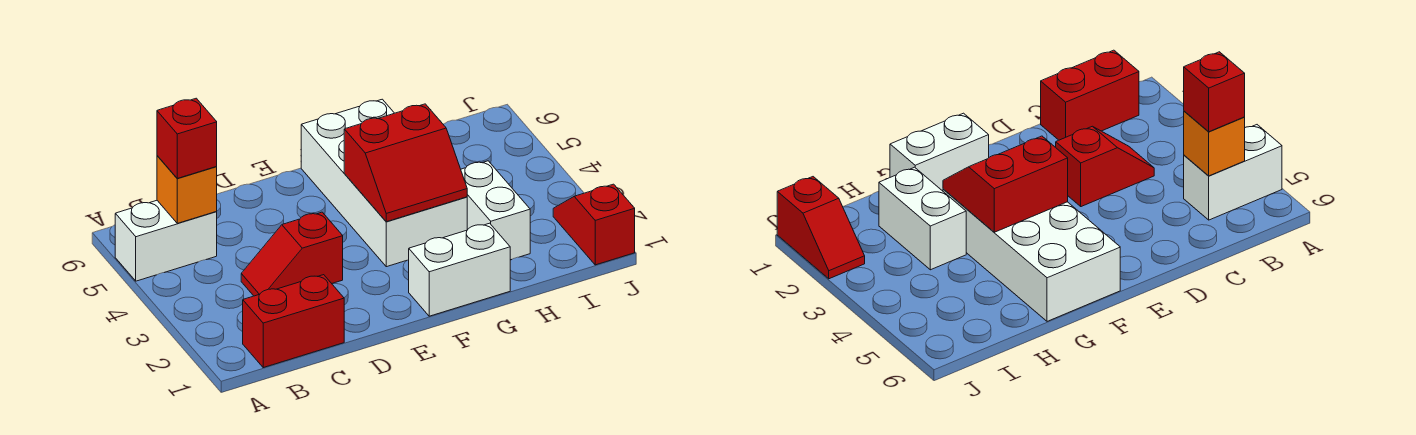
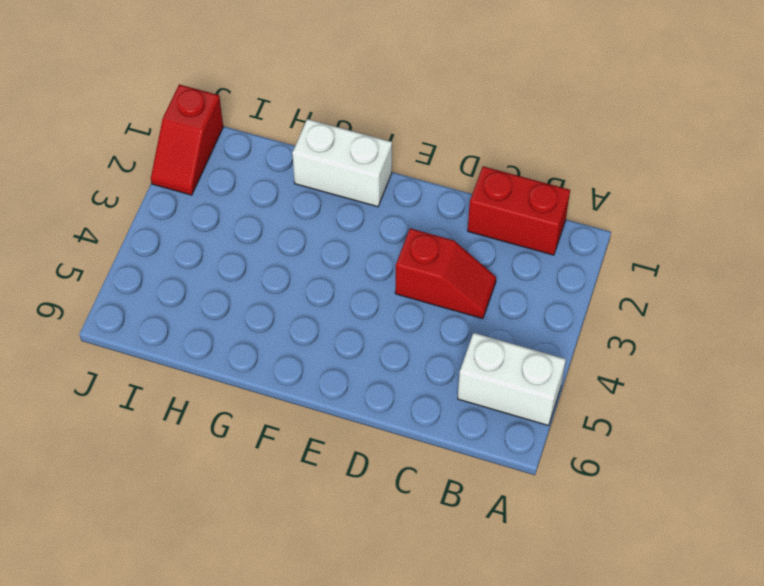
none -> white 2x4 brick [301,99,467,267]
none -> white 1x2 brick [461,161,530,260]

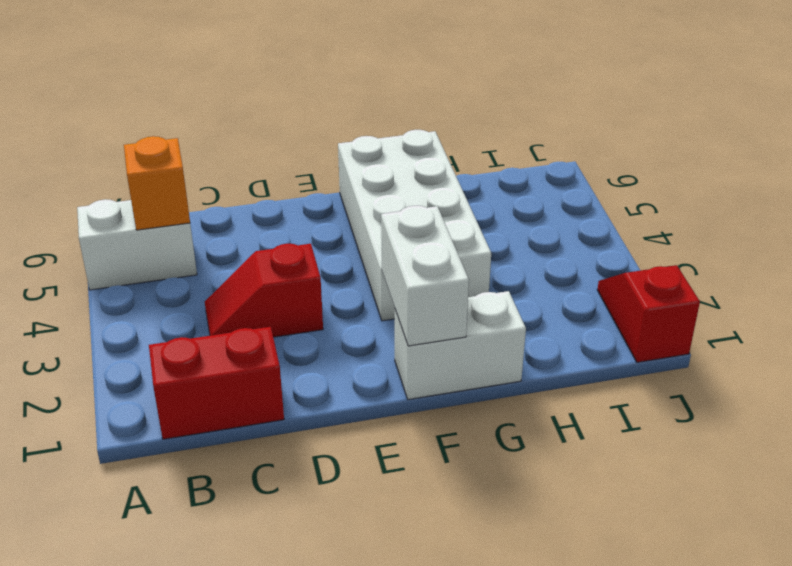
white 1x2 brick [381,206,469,346] -> white 1x2 brick moved to [461,161,530,260]
none -> red 2x2 slope [344,104,467,222]
none -> red 1x1 brick [157,98,217,178]

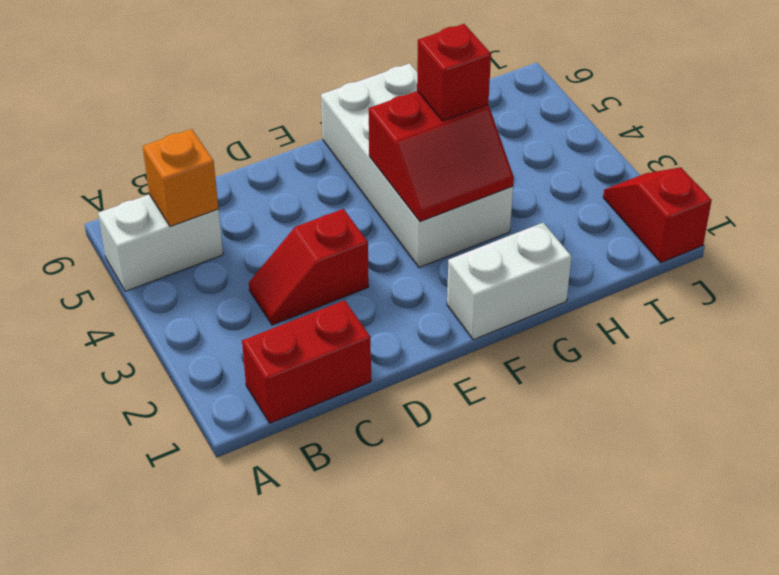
red 1x1 brick [417,24,491,121] -> red 1x1 brick moved to [157,98,217,178]
none -> white 1x2 brick [461,161,530,260]

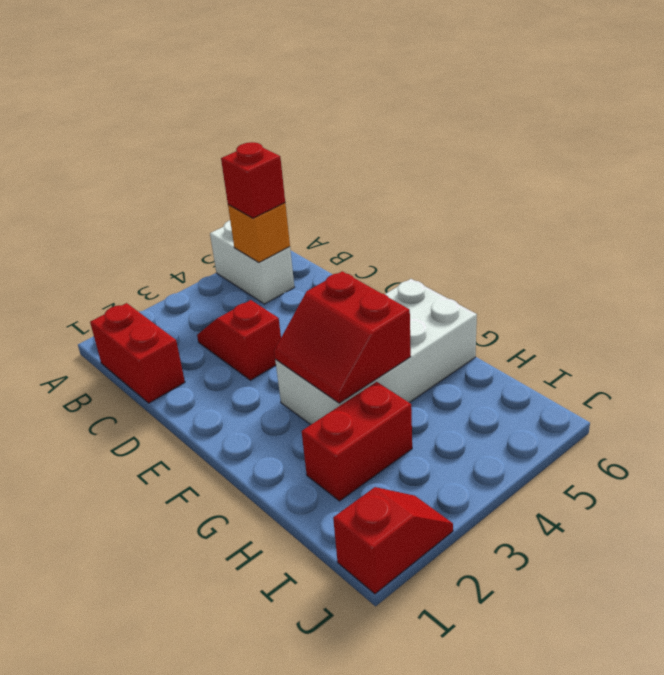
red 1x2 brick [302,382,412,501] -> white 1x2 brick [461,161,530,260]
none -> white 1x2 brick [409,223,510,316]

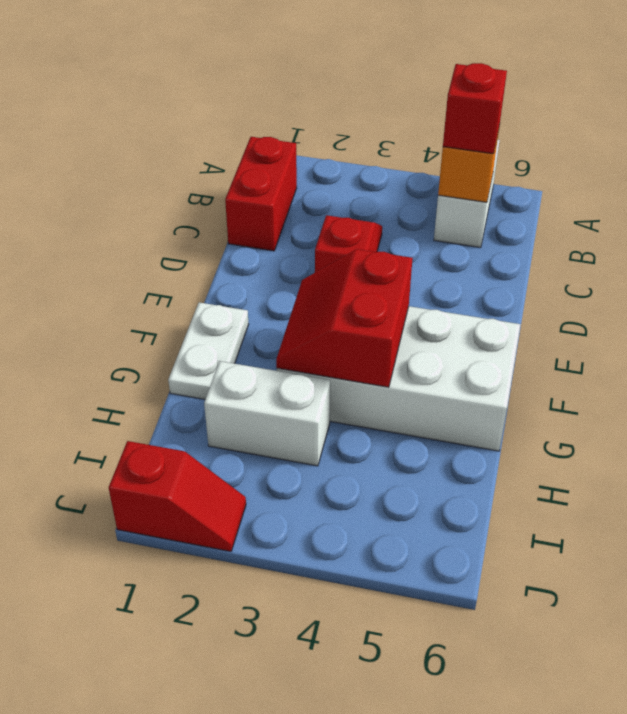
white 1x2 plate [168,302,249,399] -> white 1x2 brick [409,223,510,316]

